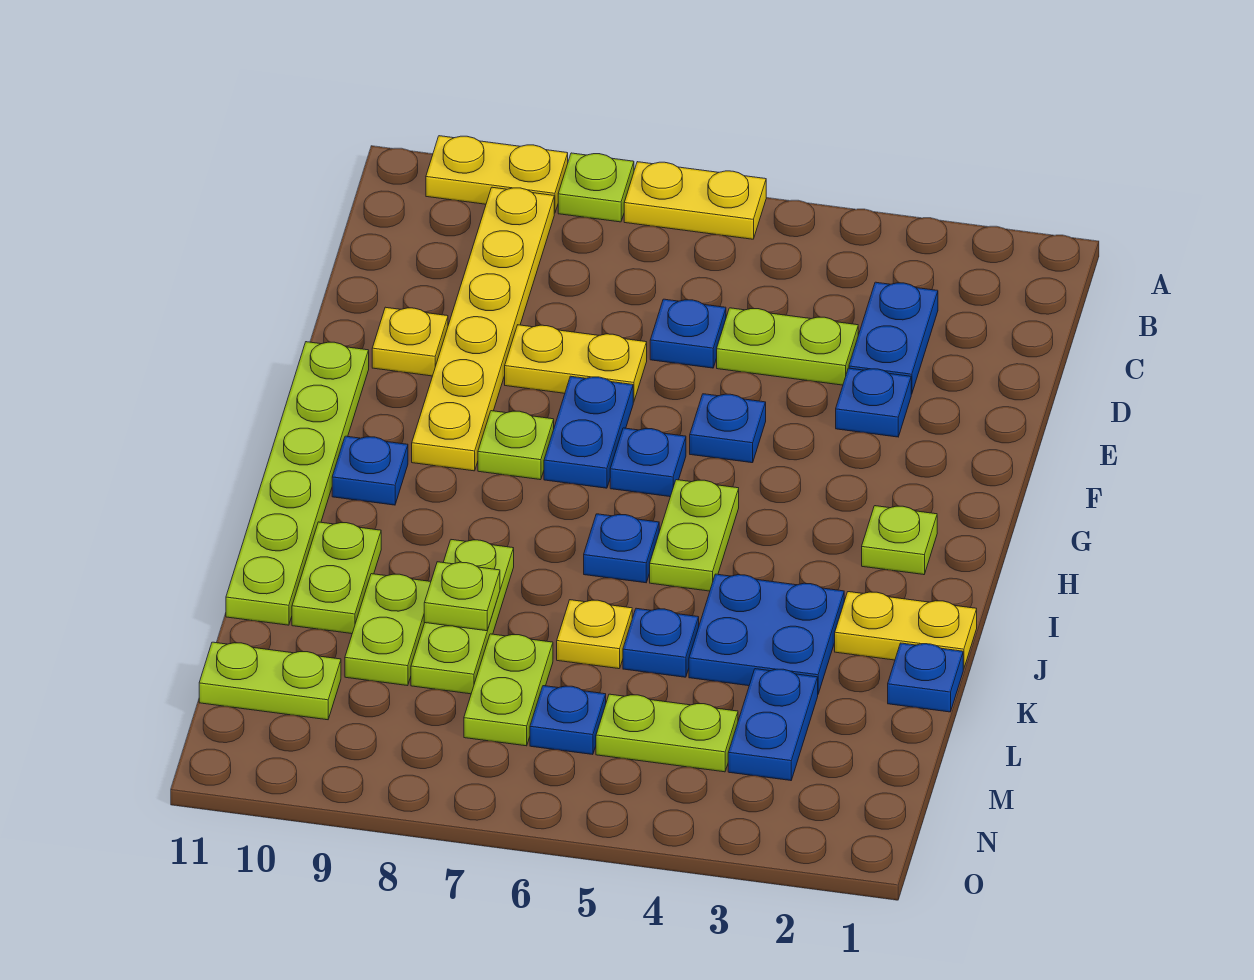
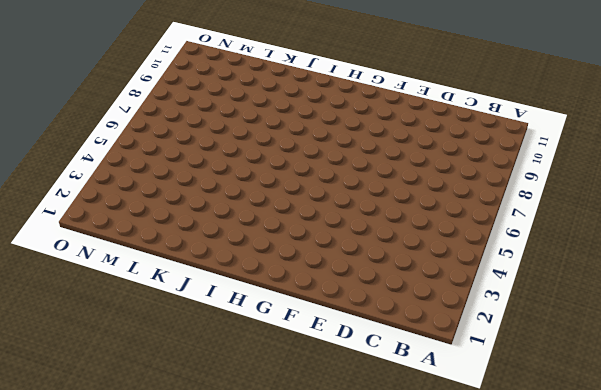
none -> yellow 1x2 plate [624,162,766,239]
none -> lime 1x1 plate [558,153,634,222]
none -> yellow 1x2 plate [426,136,568,213]
none -> yellow 1x6 plate [412,187,554,471]

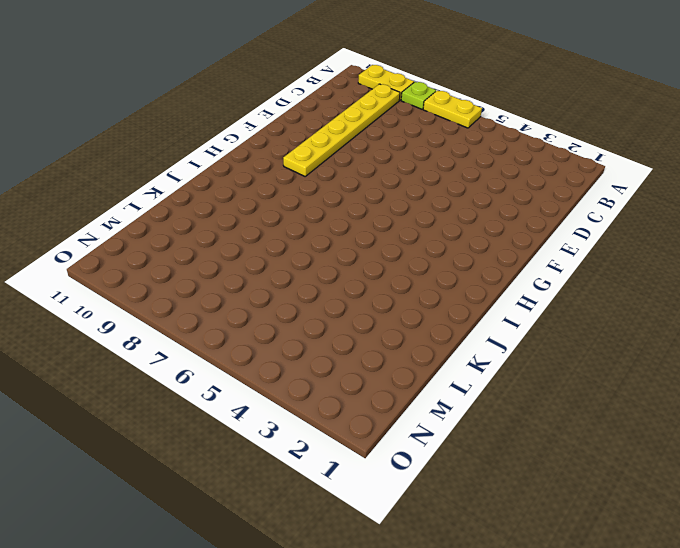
none -> blue 1x2 plate [849,282,938,394]
none -> lime 1x2 plate [717,308,858,385]
none -> blue 1x1 plate [650,299,726,368]
none -> blue 1x1 plate [836,368,911,437]

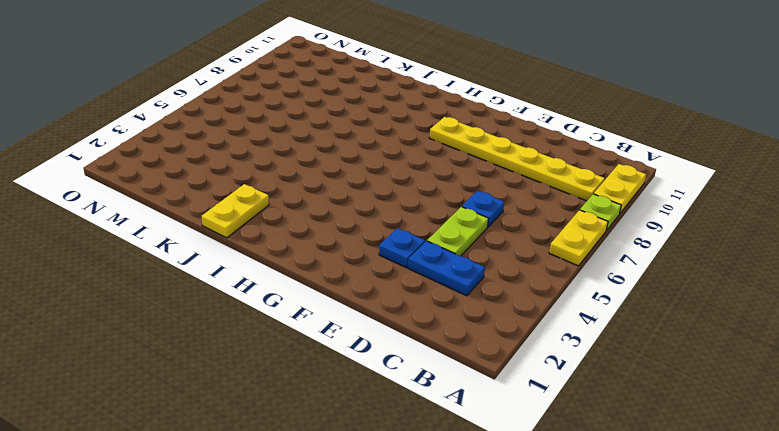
none -> yellow 1x2 plate [505,325,647,402]
none -> yellow 1x1 plate [372,307,448,376]
none -> blue 1x1 plate [690,394,766,463]
none -> blue 1x2 plate [544,376,633,488]

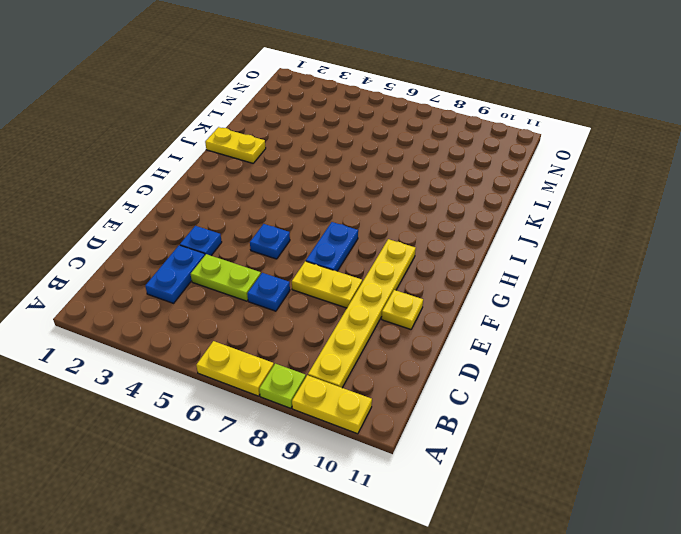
none -> lime 1x6 plate [226,342,369,625]
none -> blue 1x1 plate [610,428,686,497]
none -> lime 1x1 plate [478,411,554,480]
none -> lime 1x1 plate [862,506,937,575]

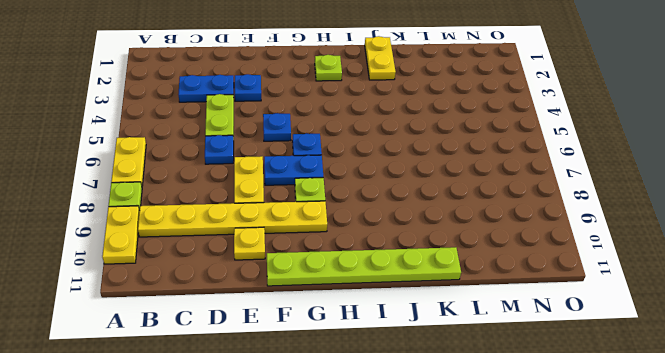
none -> lime 1x2 plate [650,480,739,591]
none -> blue 1x1 plate [332,436,408,505]
none -> blue 1x1 plate [584,514,659,583]
none -> blue 2x2 plate [689,574,844,694]

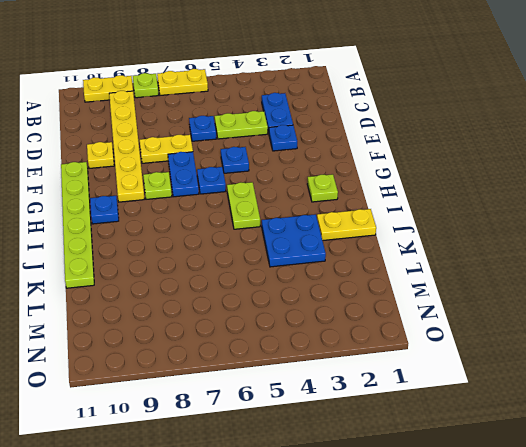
none -> blue 1x1 plate [584,514,659,583]
none -> lime 1x3 plate [411,540,514,694]
none -> lime 1x2 plate [292,522,381,634]
none -> blue 1x1 plate [888,643,963,712]

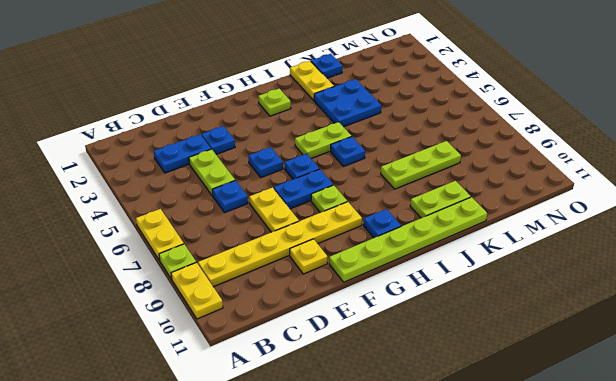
none -> blue 1x1 plate [623,608,699,677]
none -> yellow 1x1 plate [557,600,632,669]
none -> lime 1x2 plate [345,574,431,686]
none -> blue 1x2 plate [728,669,818,781]

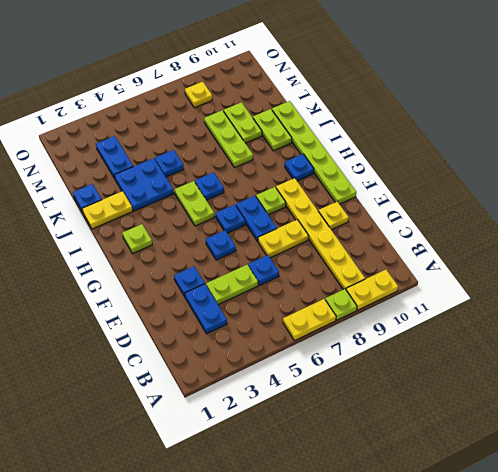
yellow 1x1 plate [185,82,212,108] -> yellow 1x1 plate moved to [557,600,632,669]
none -> lime 1x2 plate [464,634,553,746]
none -> lime 1x2 plate [596,694,738,772]
none -> blue 1x1 plate [530,686,606,755]
none -> lime 1x2 plate [199,642,341,720]

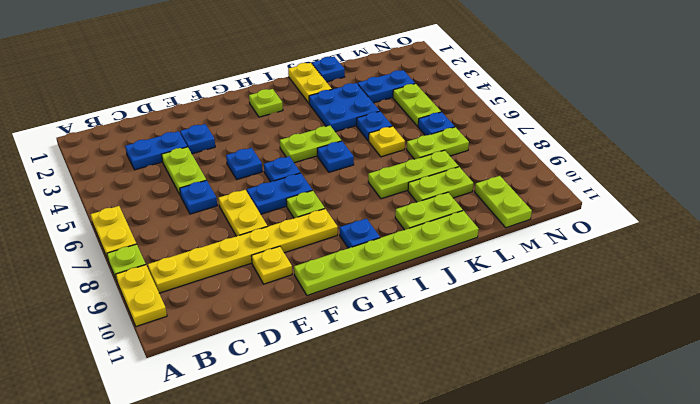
none -> lime 1x1 plate [424,562,500,631]

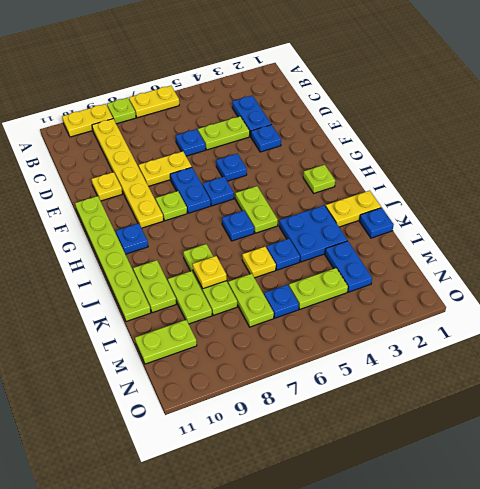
yellow 1x1 plate [193,256,227,289] -> lime 1x1 plate [424,562,500,631]

